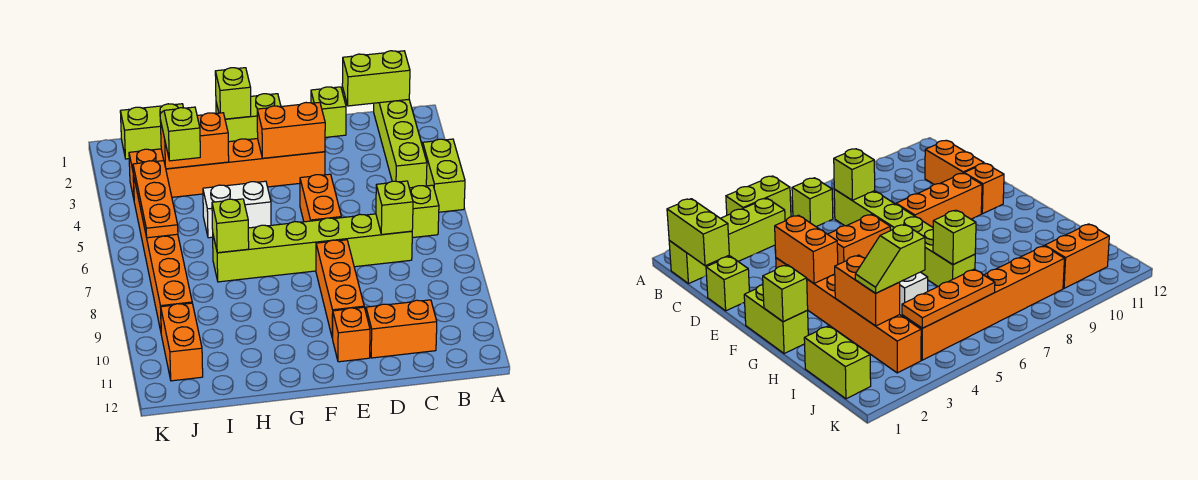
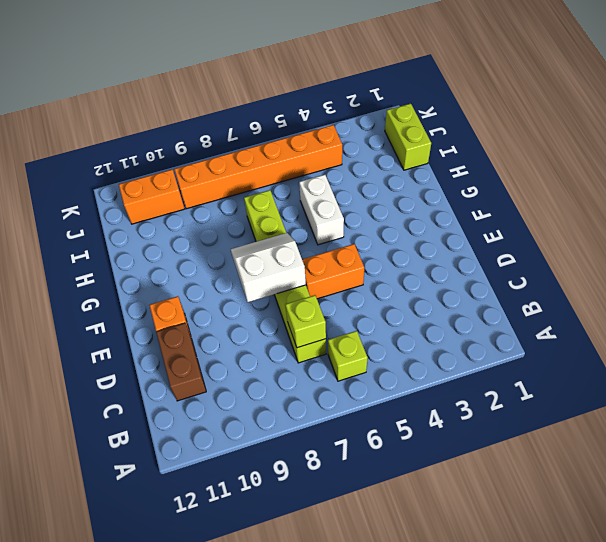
brown 1x2 brick [156,323,206,401] -> orange 1x2 brick [366,300,437,358]
white 2x2 slope [231,233,306,302] -> none
none -> lime 1x2 brick [423,139,465,212]
none -> lime 1x4 brick [374,100,427,188]
none -> lime 1x1 brick [311,87,346,137]

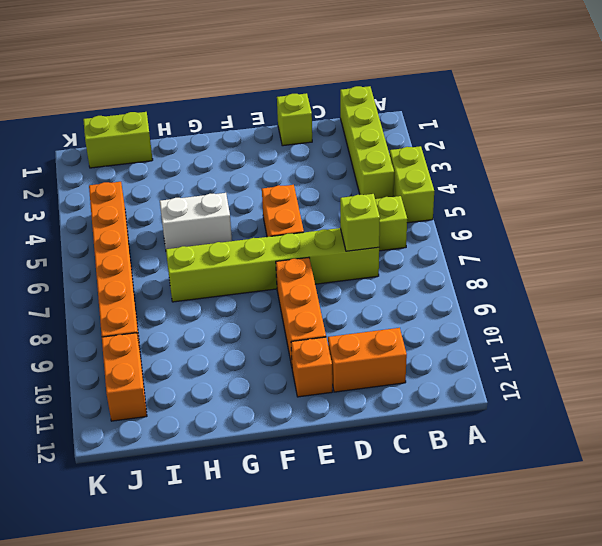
none -> orange 1x6 brick [129,139,325,198]
none -> lime 1x2 brick [216,94,281,142]
none -> lime 1x2 brick [342,51,410,106]

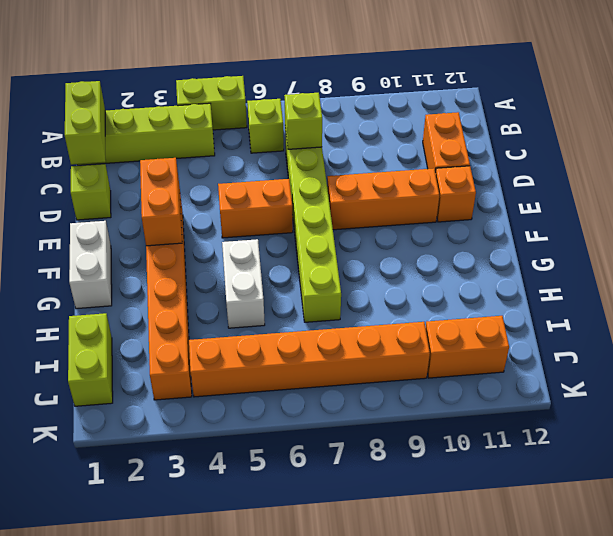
white 1x2 brick [69,221,112,309] -> lime 1x2 brick [216,94,281,142]
none -> lime 1x1 brick [215,68,251,119]
none -> orange 1x2 brick [160,113,229,169]
none -> lime 1x1 brick [212,199,249,253]

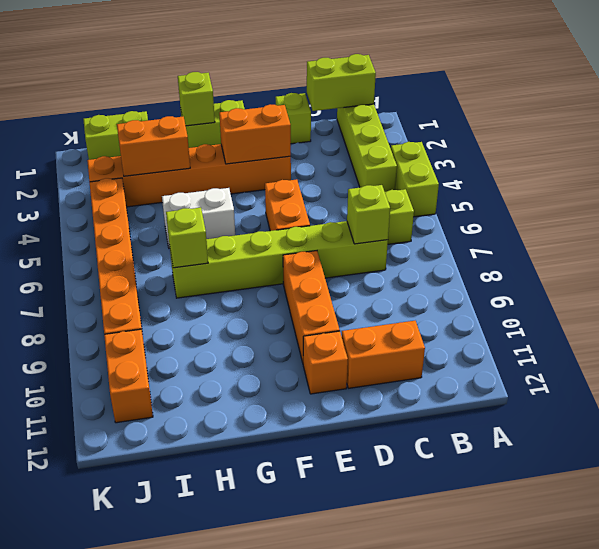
none -> orange 1x3 plate [133,161,178,238]
none -> lime 1x2 slope [160,107,200,161]

